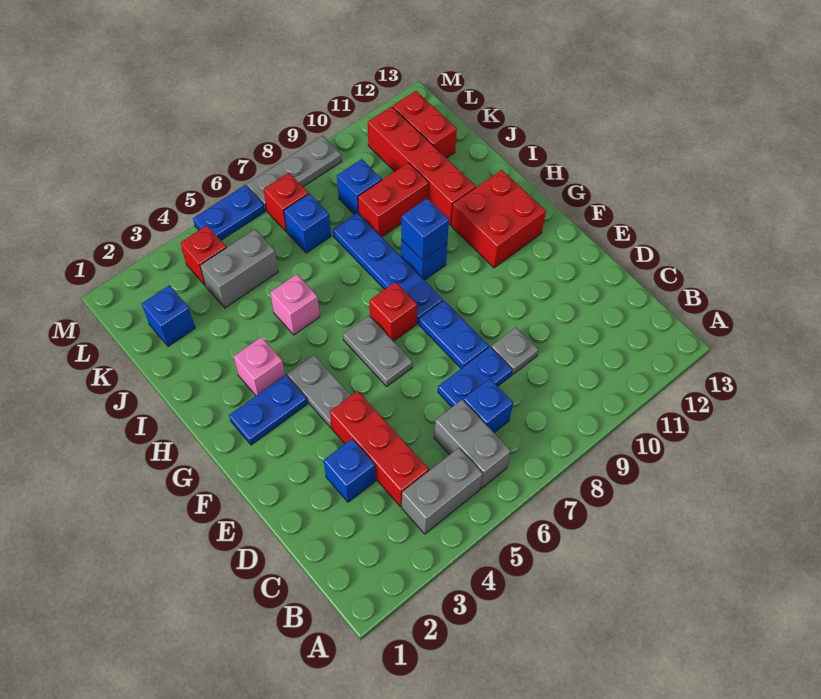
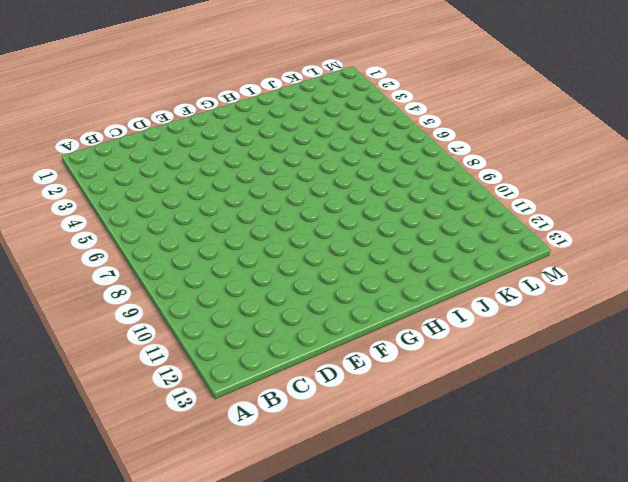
none -> grey 1x2 brick [402,448,483,534]
none -> grey 1x2 brick [434,400,511,489]
none -> red 1x3 brick [330,391,429,507]

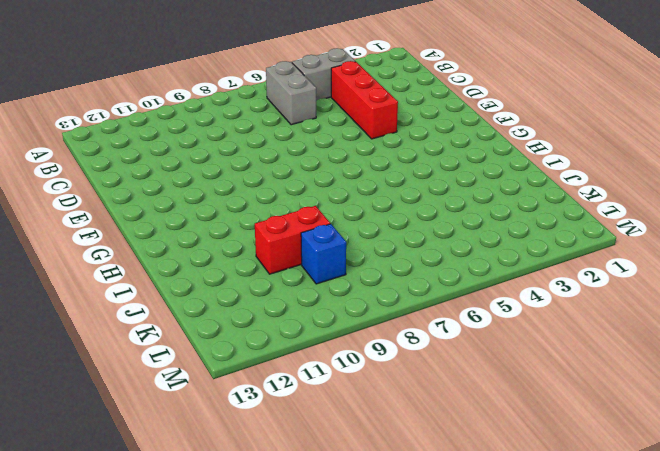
none -> blue 1x1 brick [463,378,513,433]
none -> blue 1x1 brick [324,439,375,502]
none -> blue 1x2 plate [438,347,513,407]

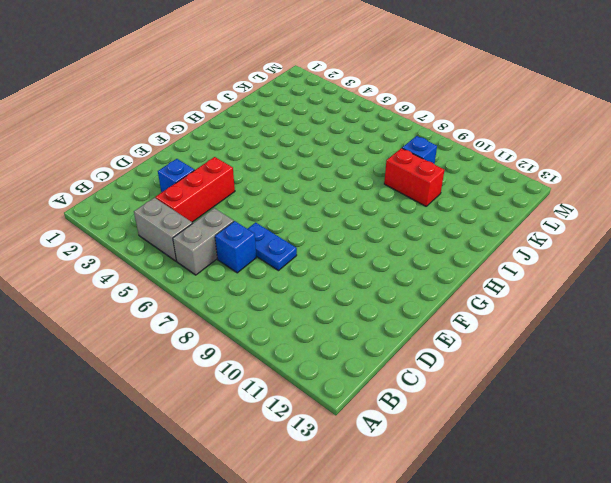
none -> grey 1x1 plate [491,327,539,375]
none -> blue 1x2 plate [419,300,489,368]
none -> grey 1x2 plate [287,355,351,428]

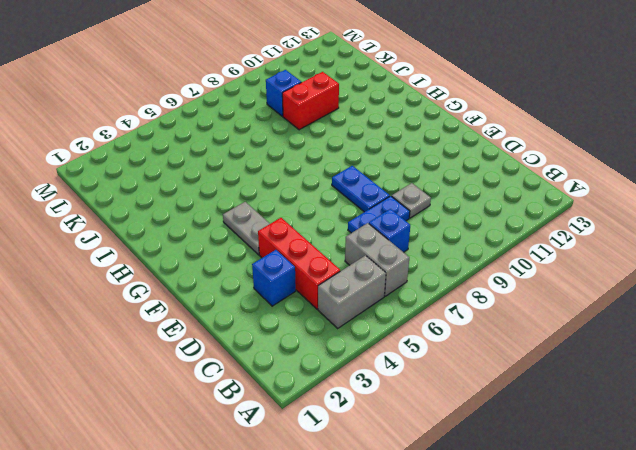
none -> grey 1x2 plate [343,315,413,386]
none -> blue 1x2 plate [229,375,307,445]
none -> red 1x1 brick [370,282,417,341]

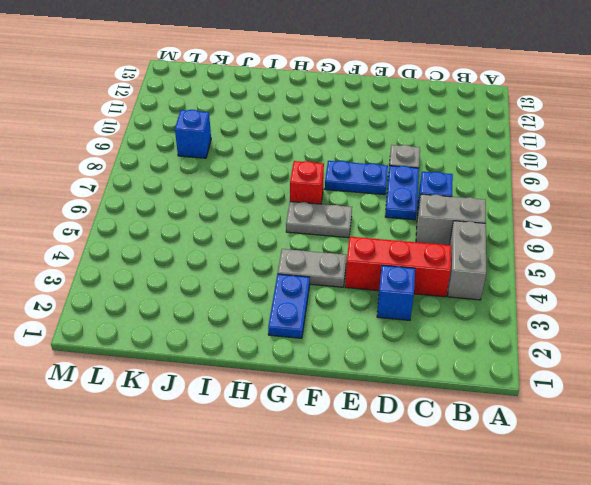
none -> blue 1x4 plate [333,213,443,323]
none -> red 2x2 brick [451,170,546,268]
none -> pink 1x1 brick [234,337,285,395]

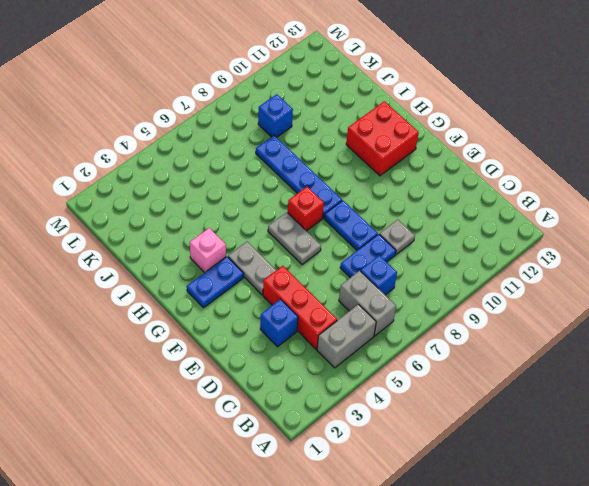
none -> blue 1x1 brick [401,240,447,280]
none -> pink 1x1 brick [270,274,320,335]
none -> red 1x4 brick [368,107,476,225]

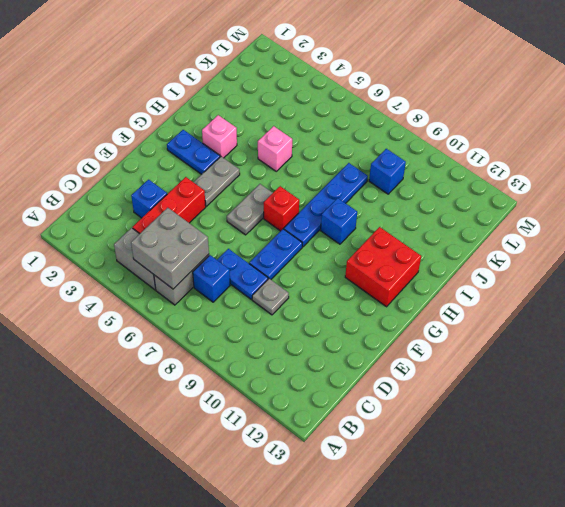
grey 2x2 brick [131,208,209,289] -> none
none -> red 1x4 brick [368,107,476,225]
none -> red 1x2 brick [358,163,429,237]
none -> blue 1x1 brick [142,285,195,346]

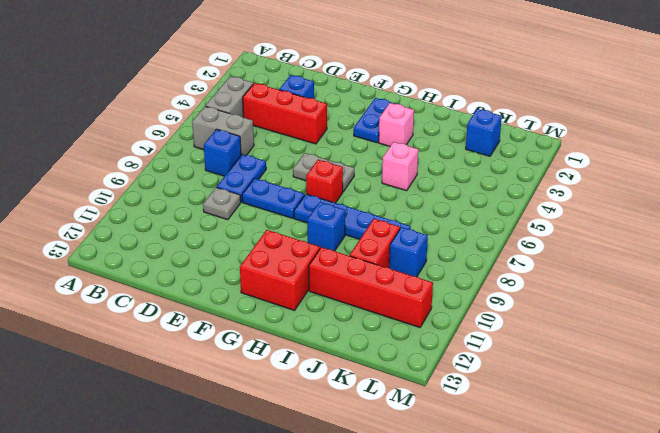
none -> grey 1x2 plate [287,355,351,428]
none -> grey 1x2 brick [200,229,278,308]
none -> blue 1x1 brick [284,194,331,253]

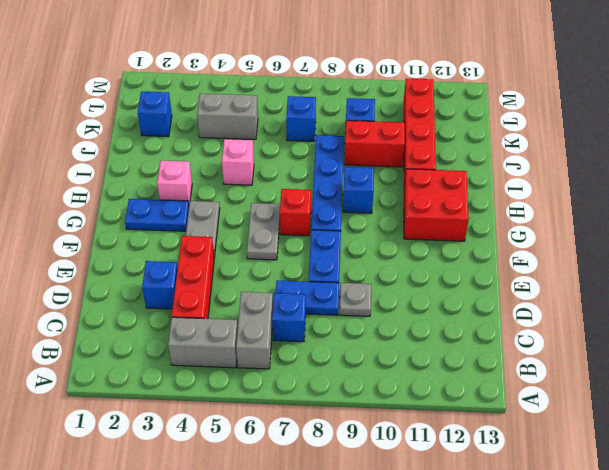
none -> red 1x2 brick [393,91,457,158]
none -> red 1x1 brick [180,226,226,285]
none -> red 1x1 brick [263,173,308,232]

